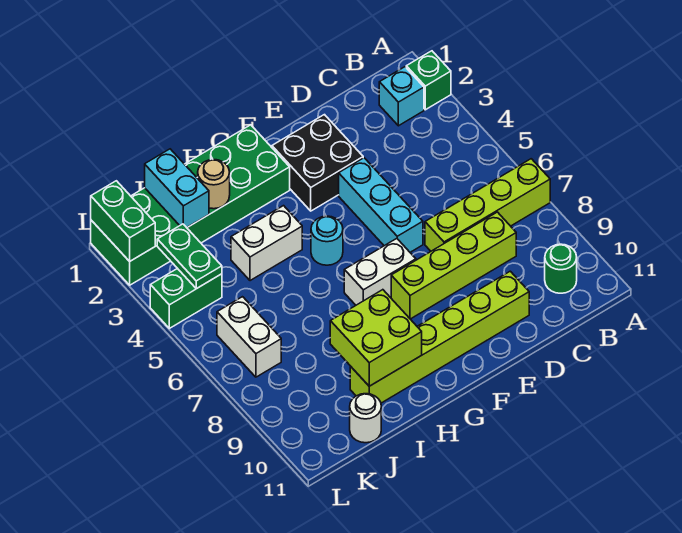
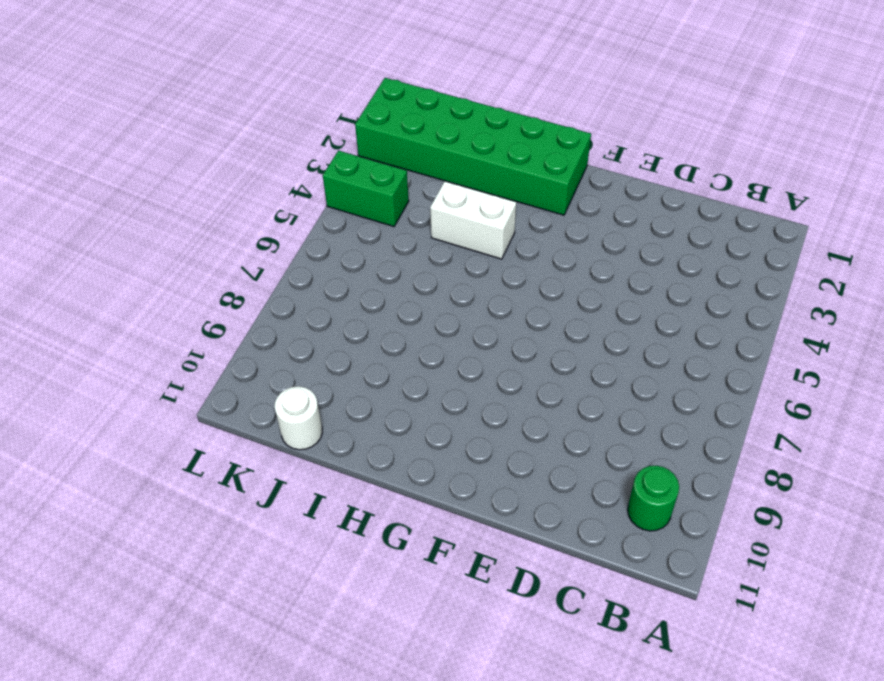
none -> green 1x1 brick [406,51,451,110]
none -> lime 1x4 brick [425,159,550,251]
none -> cyan 1x1 brick [379,67,424,126]

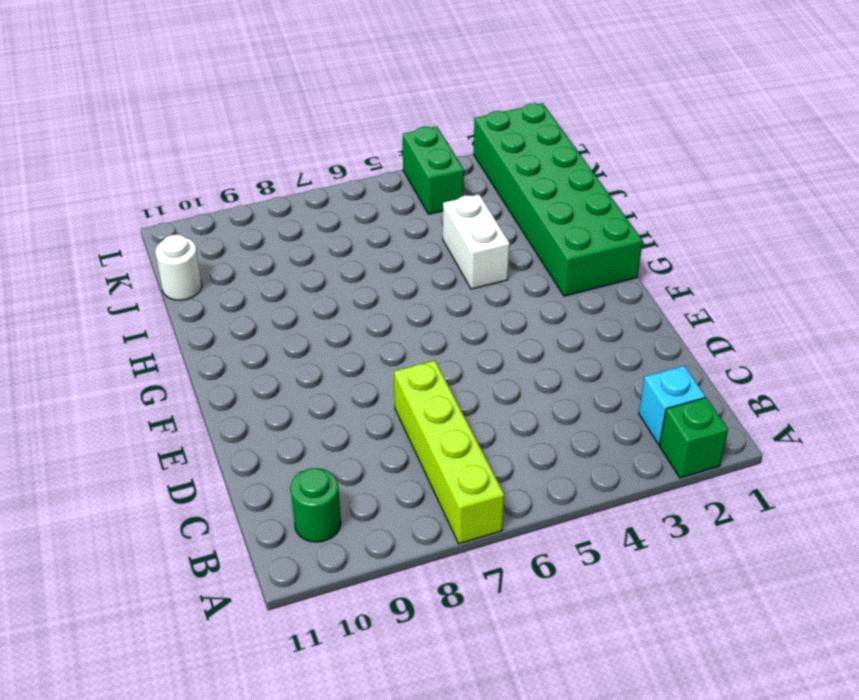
none -> lime 1x4 brick [391,212,516,319]
none -> lime 1x6 brick [350,271,529,403]
none -> black 2x2 brick [272,115,363,211]

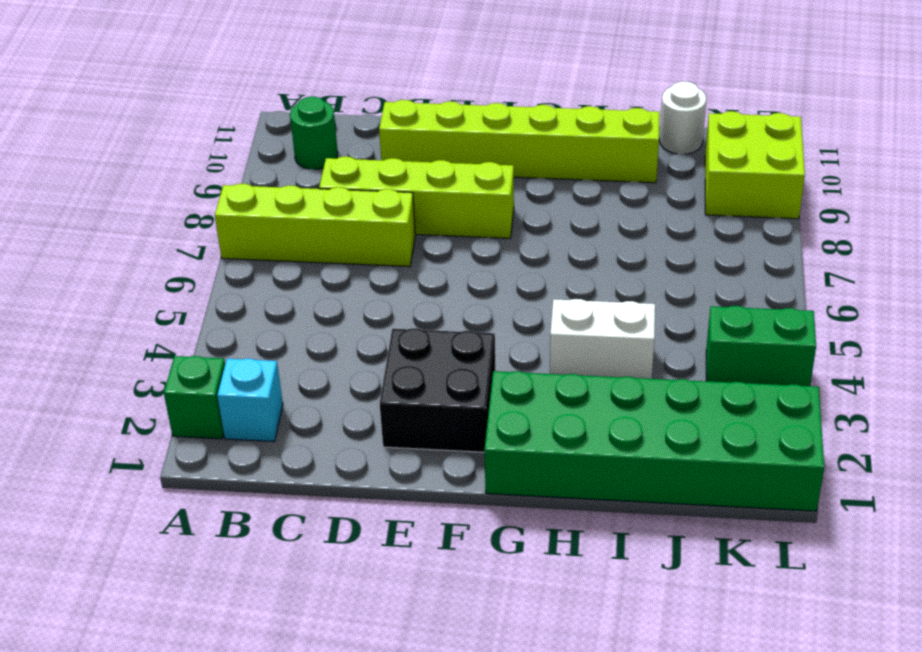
lime 2x2 brick [705,111,805,219] -> lime 2x2 brick moved to [330,290,422,386]
none -> cyan 1x3 brick [339,158,423,252]
none -> white 1x2 brick [344,239,416,305]
none -> cyan 1x1 round brick [311,216,343,265]

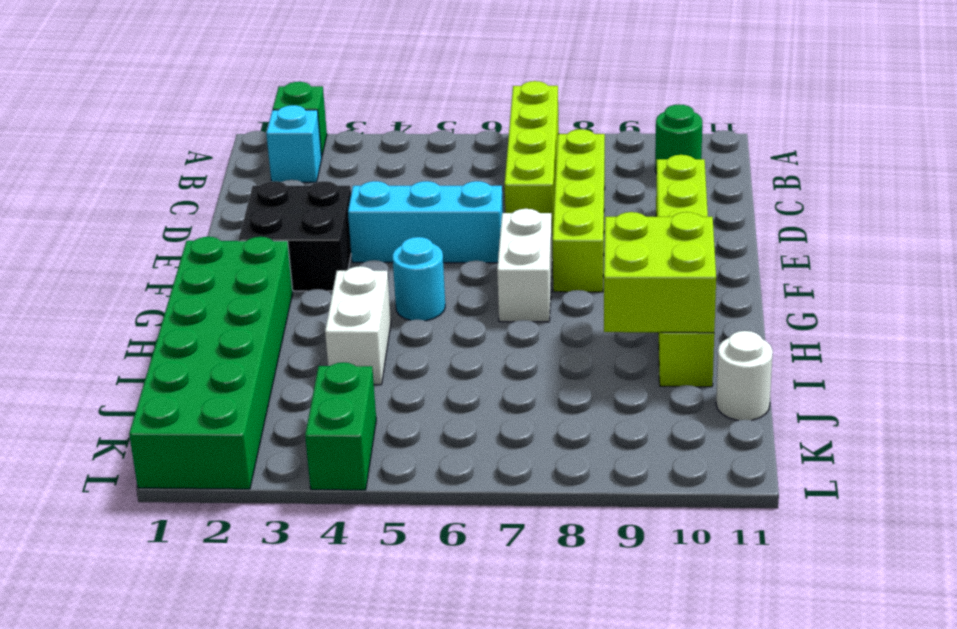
none -> white 1x2 brick [217,297,281,377]
none -> tan 1x1 round brick [198,159,230,209]
none -> cyan 1x2 brick [145,149,209,228]

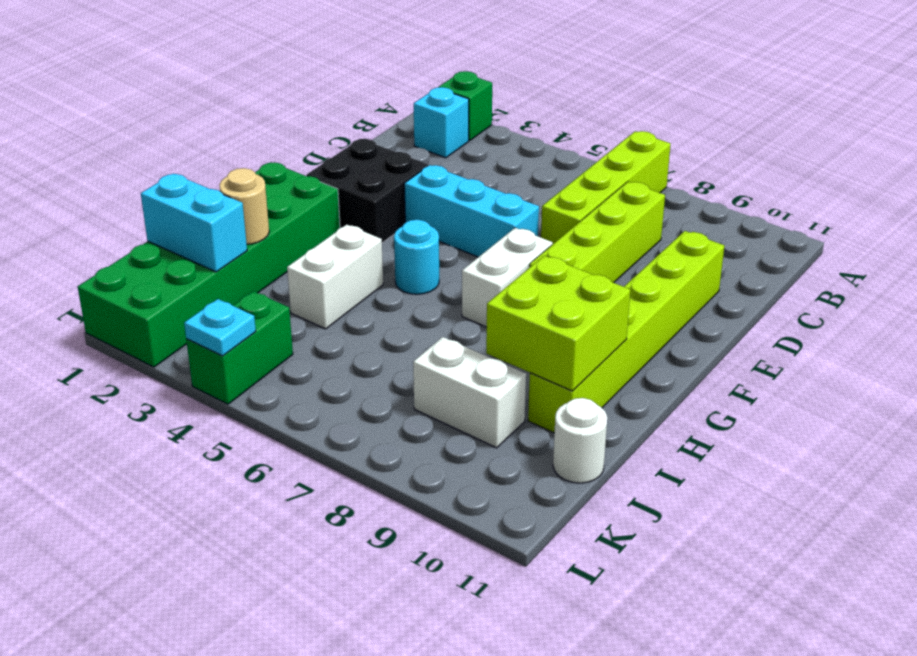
white 1x2 brick [413,337,526,448] -> white 1x2 brick moved to [217,297,281,377]
cyan 1x1 plate [184,299,256,356] -> none
none -> green 1x1 round brick [545,244,577,293]
none -> green 1x2 plate [157,224,222,289]
none -> green 1x2 brick [91,181,155,261]

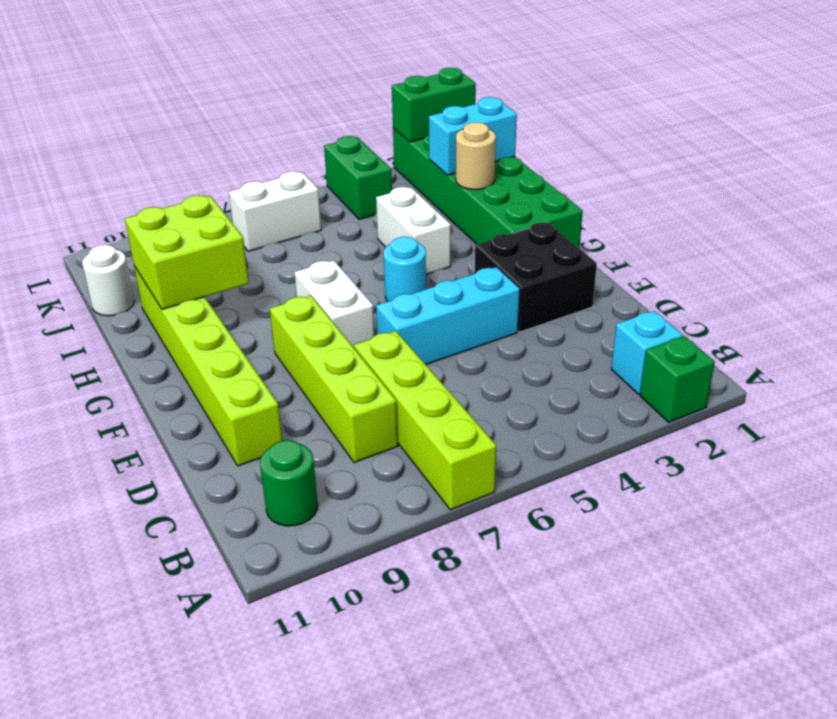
none -> green 1x2 plate [157,224,222,289]

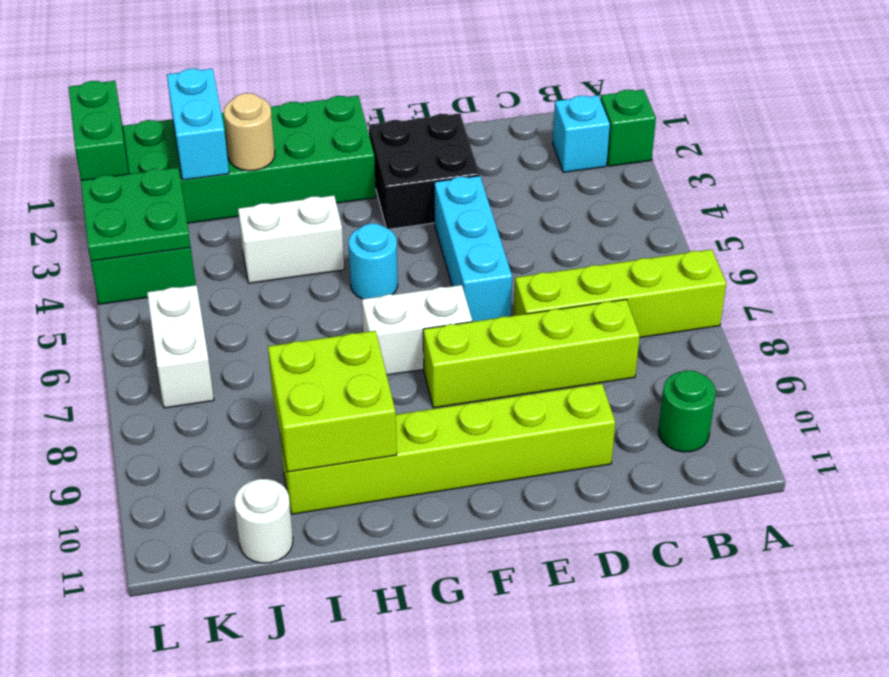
green 2x2 plate [81,168,191,261] -> green 1x2 plate [157,224,222,289]

